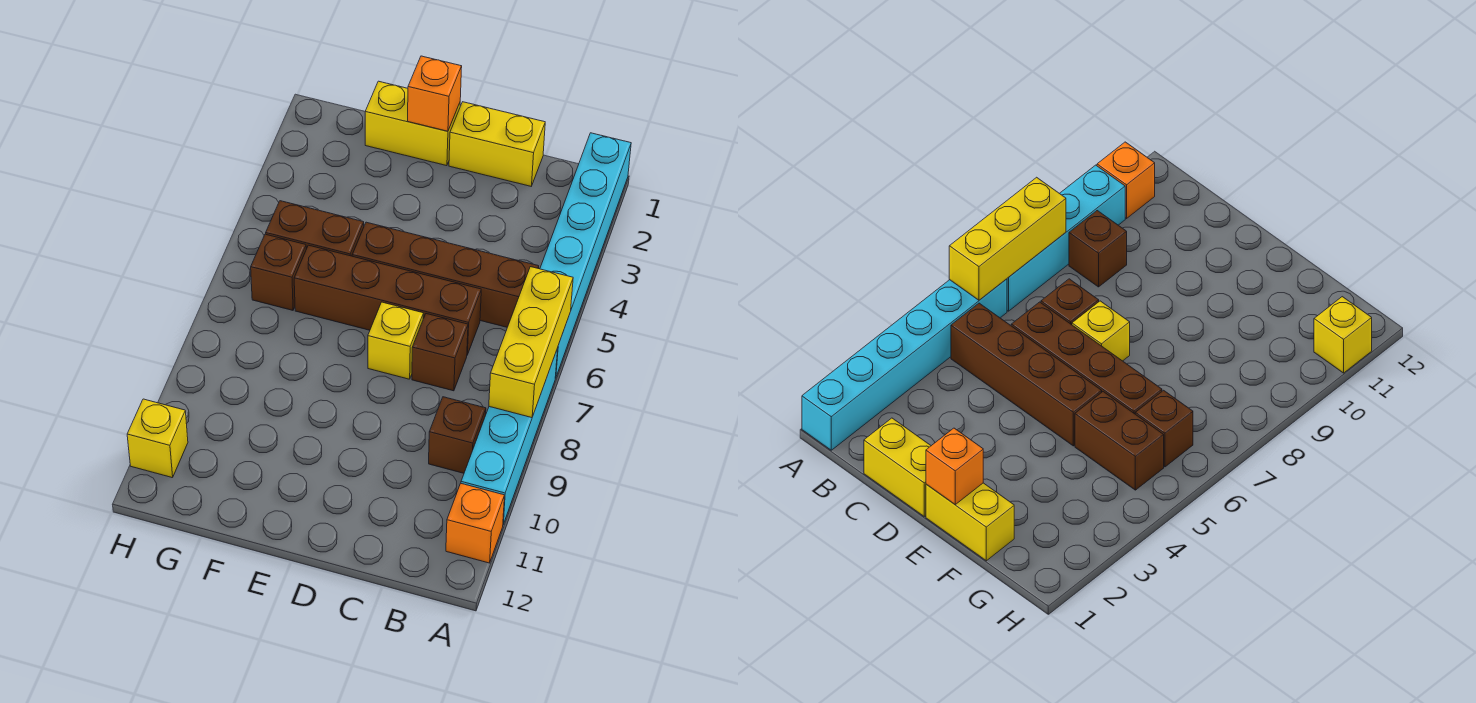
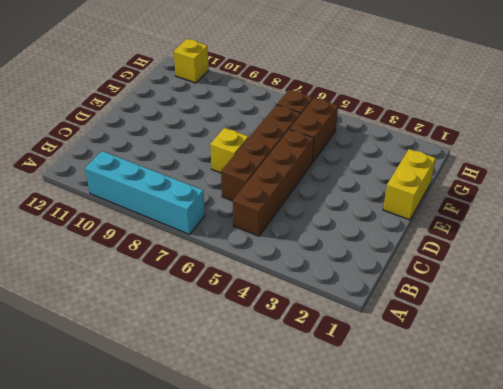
none -> cyan 1x6 brick [540,133,631,378]
none -> orange 1x1 brick [446,484,505,563]
none -> brown 1x1 brick [429,397,486,473]

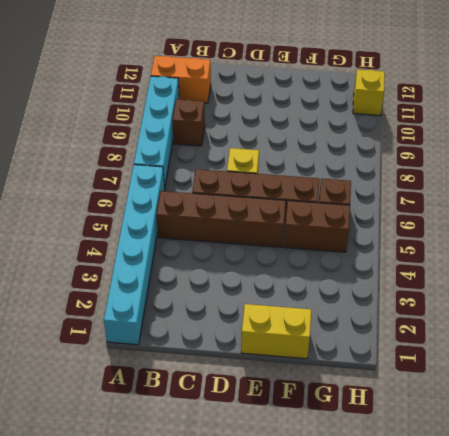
orange 1x2 brick [151,56,211,103] -> orange 1x1 brick [446,484,505,563]
none -> yellow 1x2 brick [449,102,545,186]
none -> brown 1x1 brick [412,314,468,391]
none -> yellow 1x3 brick [489,267,573,418]

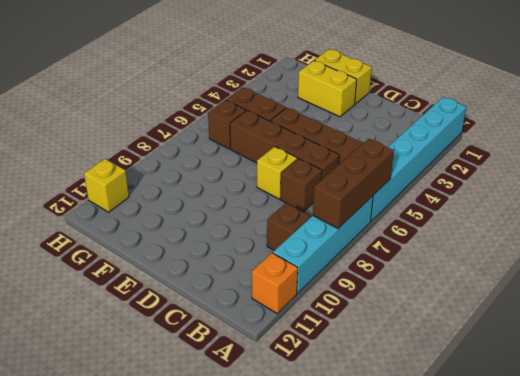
brown 1x3 brick [313,139,394,228] -> yellow 1x3 brick [489,267,573,418]
yellow 1x2 brick [298,61,357,117] -> yellow 1x2 brick moved to [449,102,545,186]
none -> orange 1x1 brick [408,56,462,131]

